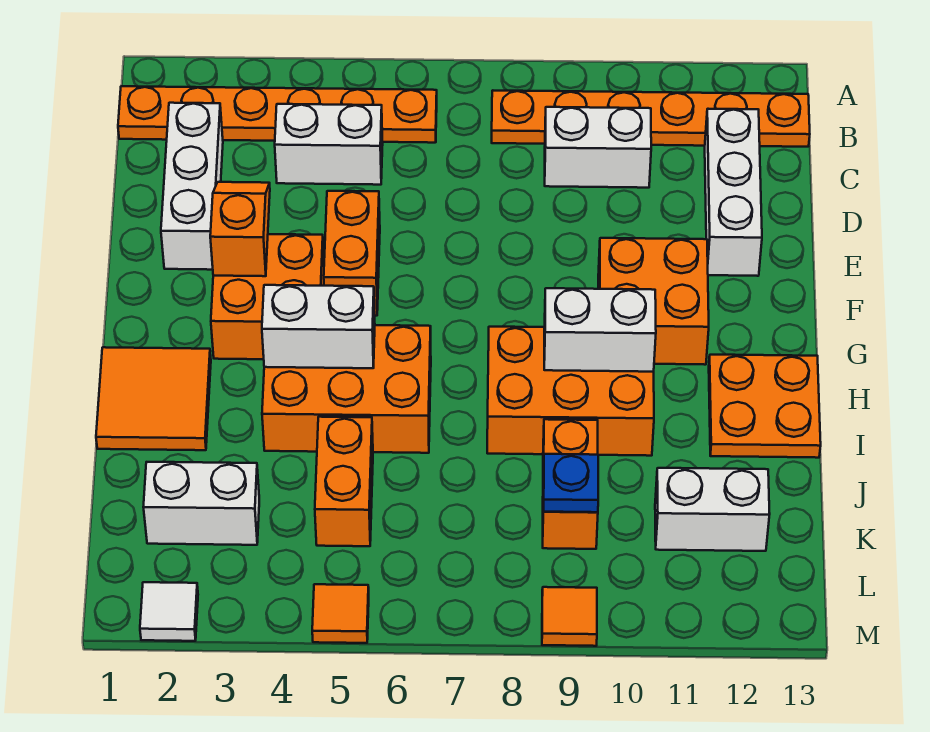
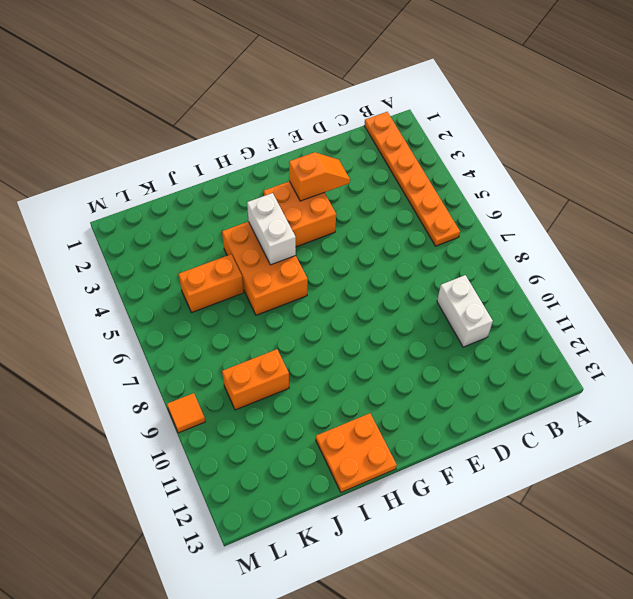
none -> orange 1x6 plate [492,91,810,147]
none -> white 1x3 brick [161,103,223,270]
none -> white 1x2 brick [275,104,383,185]

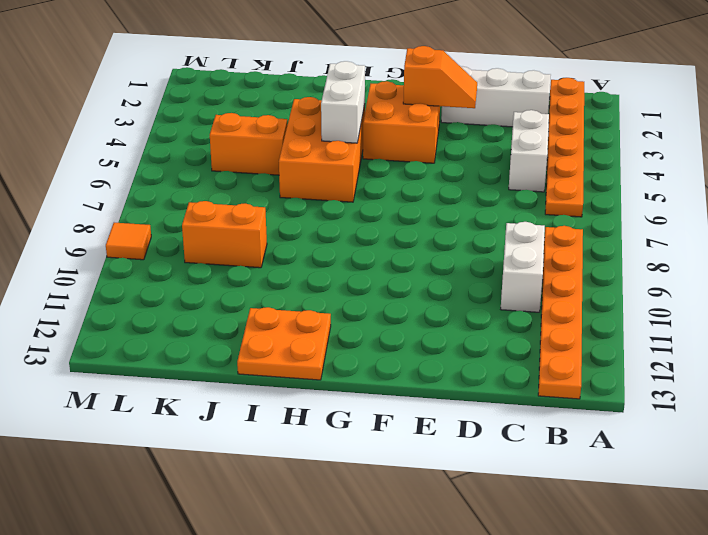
none -> white 1x3 brick [705,109,762,276]
none -> orange 1x2 brick [324,191,380,316]
none -> orange 2x2 brick [598,238,709,365]

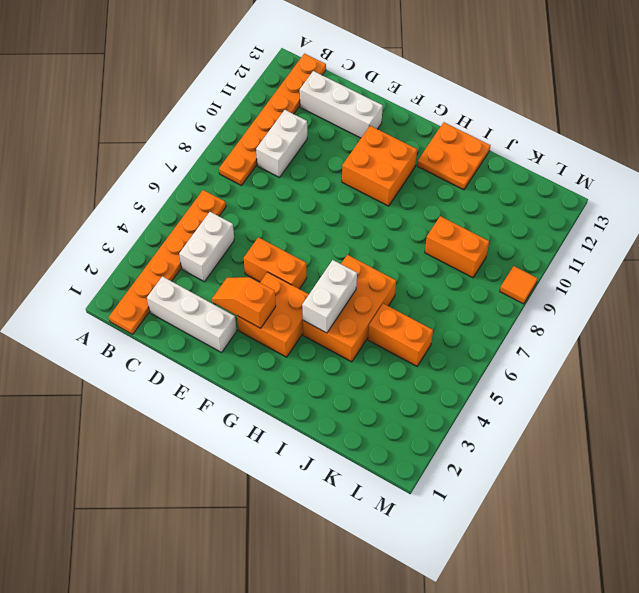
none -> orange 2x2 tile [96,347,211,450]
none -> orange 2x3 brick [487,327,654,456]
none -> white 1x2 brick [143,462,259,545]

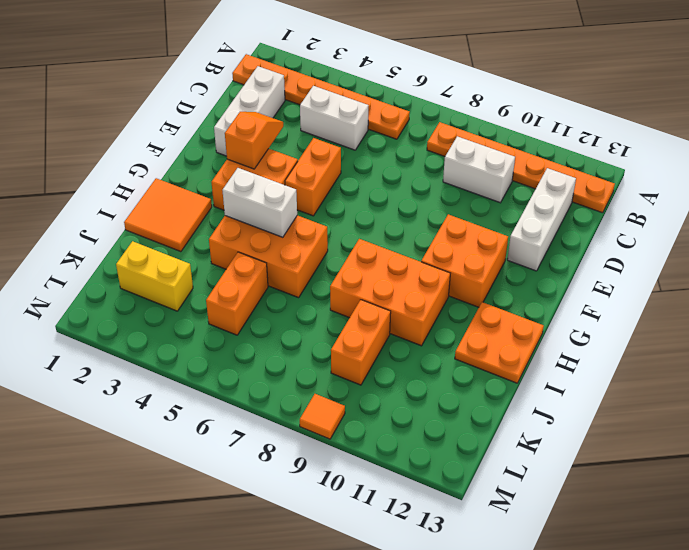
yellow 1x2 brick [116,241,193,311] -> white 1x2 brick [143,462,259,545]
none -> white 1x2 brick [655,468,770,551]
none -> white 1x1 tile [140,582,198,641]
none -> orange 1x1 tile [312,584,369,643]

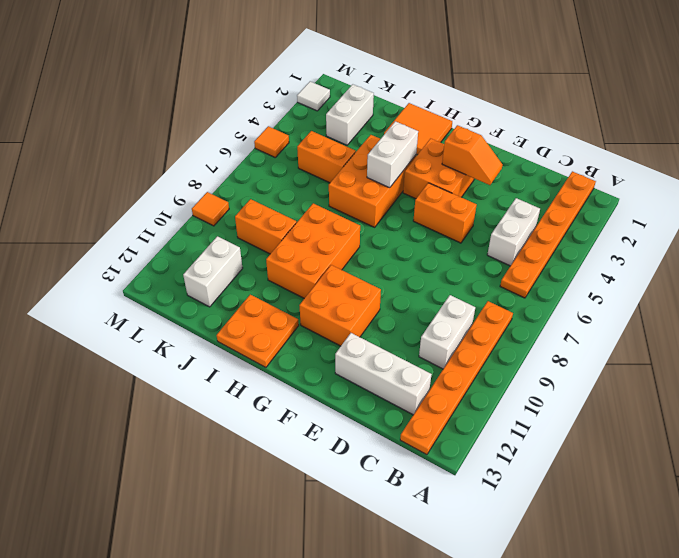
none -> white 1x3 brick [161,103,223,270]
none -> white 1x2 brick [544,288,656,372]
none -> blue 1x1 plate [543,454,598,512]

